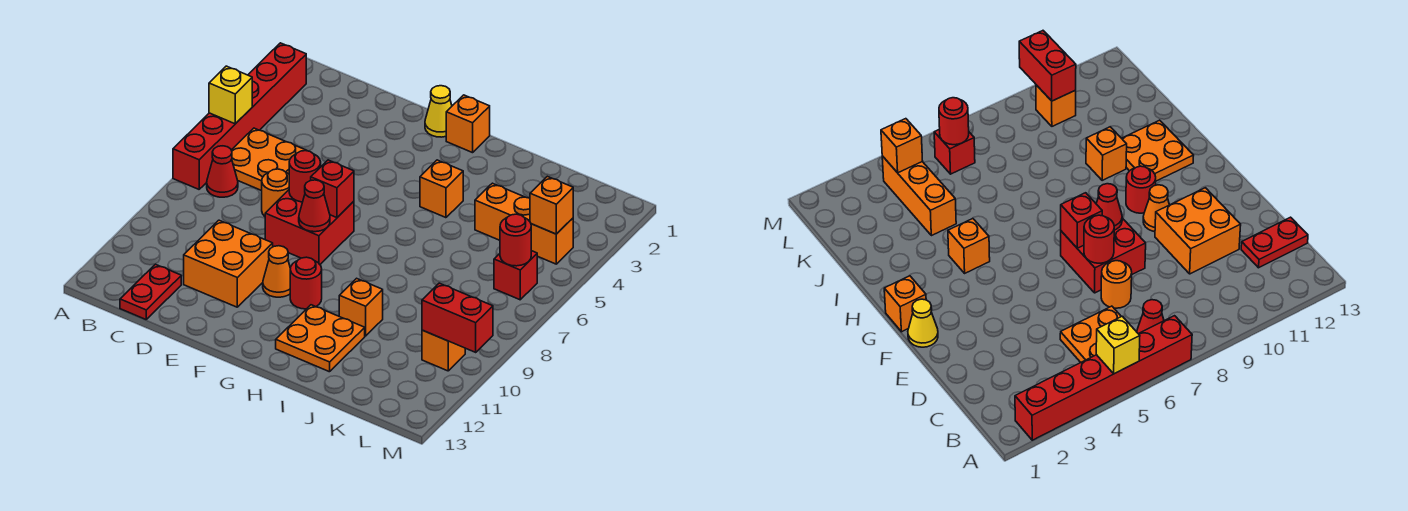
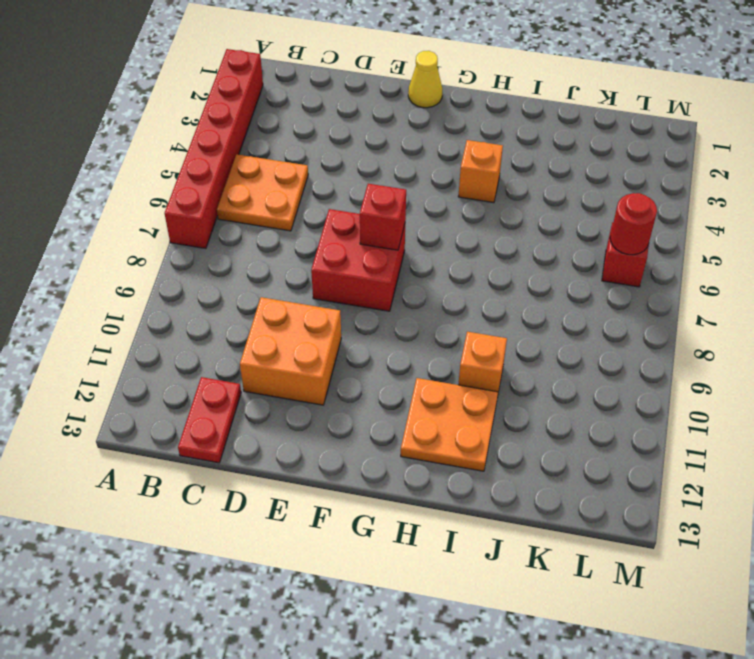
none -> red 1x1 cone [207,146,238,197]
none -> orange 1x1 round brick [262,169,289,216]
none -> orange 1x1 cone [263,246,290,297]

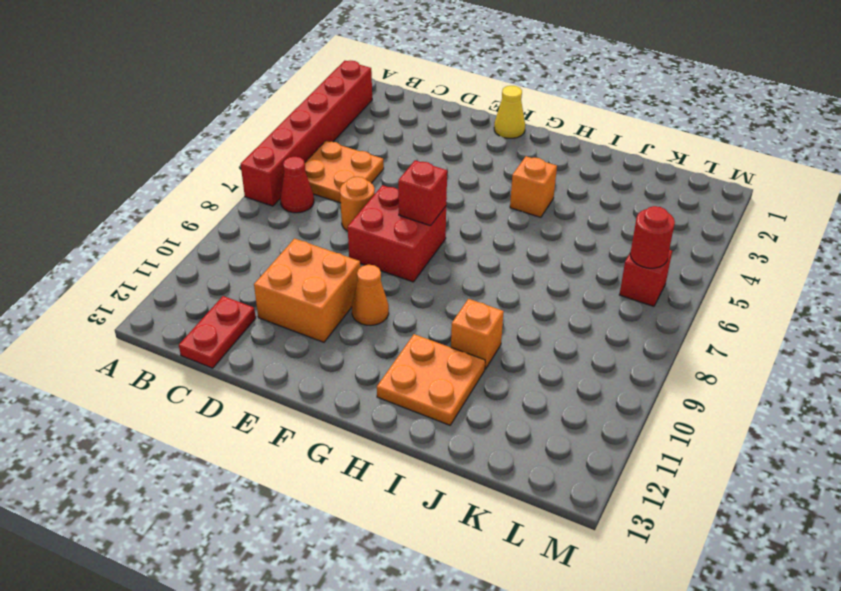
none -> orange 1x1 brick [446,95,490,153]
none -> red 1x1 round brick [290,257,322,309]
none -> orange 1x3 brick [475,183,573,264]

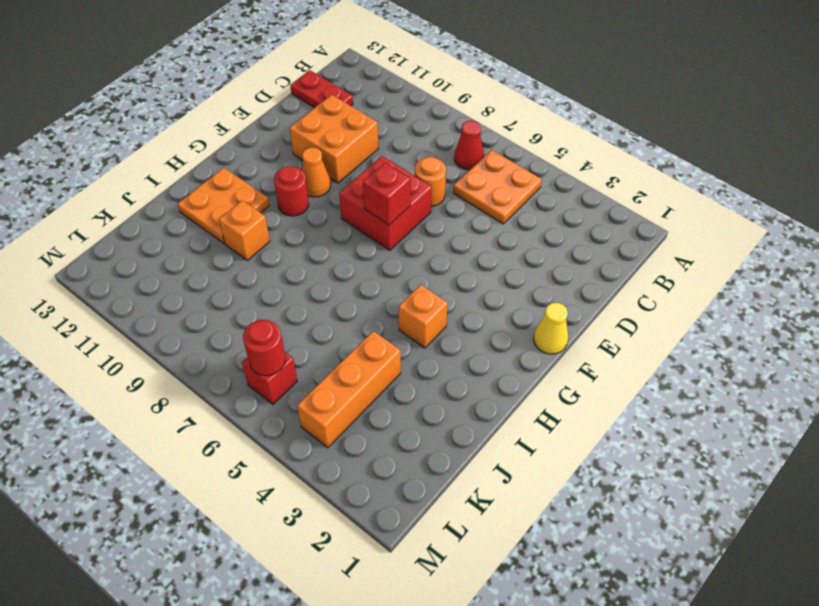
none -> red 1x6 brick [173,43,306,189]
none -> orange 1x1 brick [446,95,490,153]
none -> orange 1x1 brick [422,330,465,371]

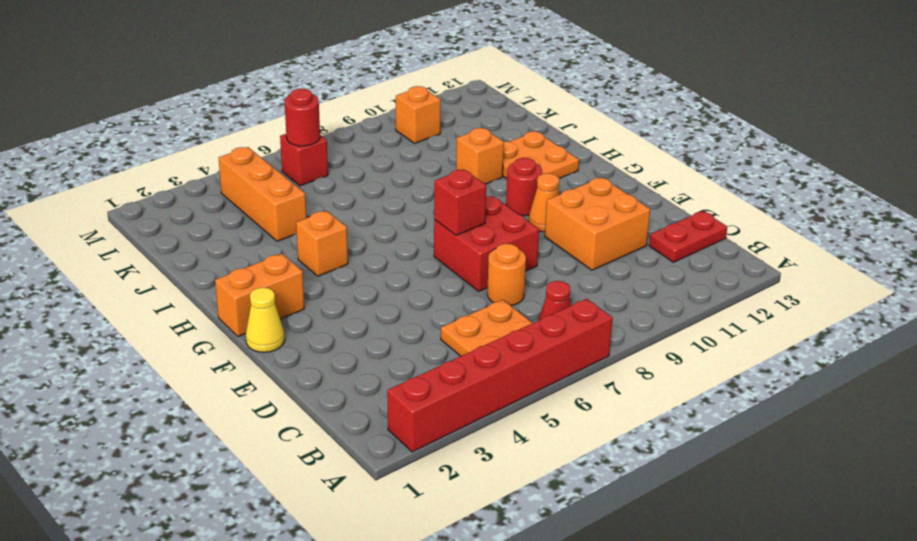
orange 1x2 brick [215,254,304,337] -> orange 1x1 brick [446,95,490,153]
none -> yellow 1x1 brick [209,66,252,124]
none -> red 1x1 round brick [289,151,321,202]
none -> red 1x1 cone [299,180,330,232]

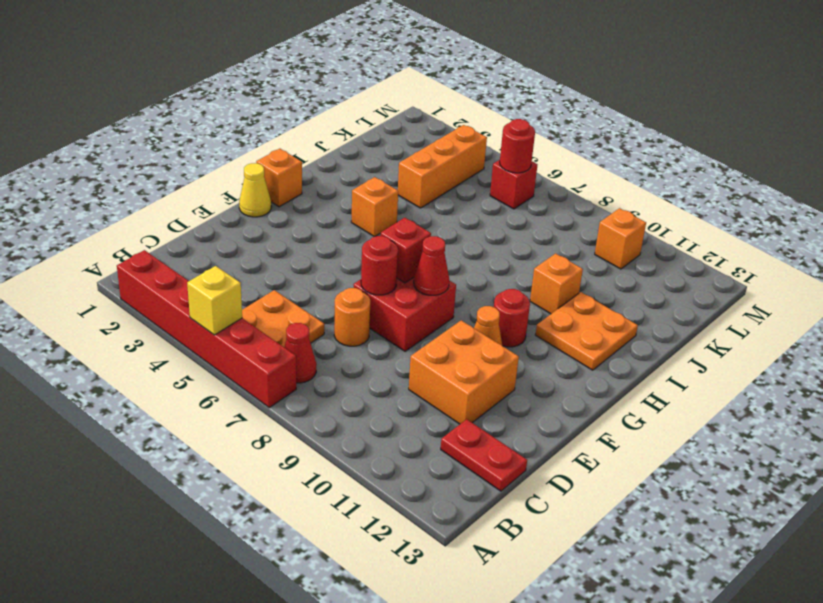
none -> orange 1x1 brick [530,176,573,234]
none -> red 1x2 brick [422,283,493,352]

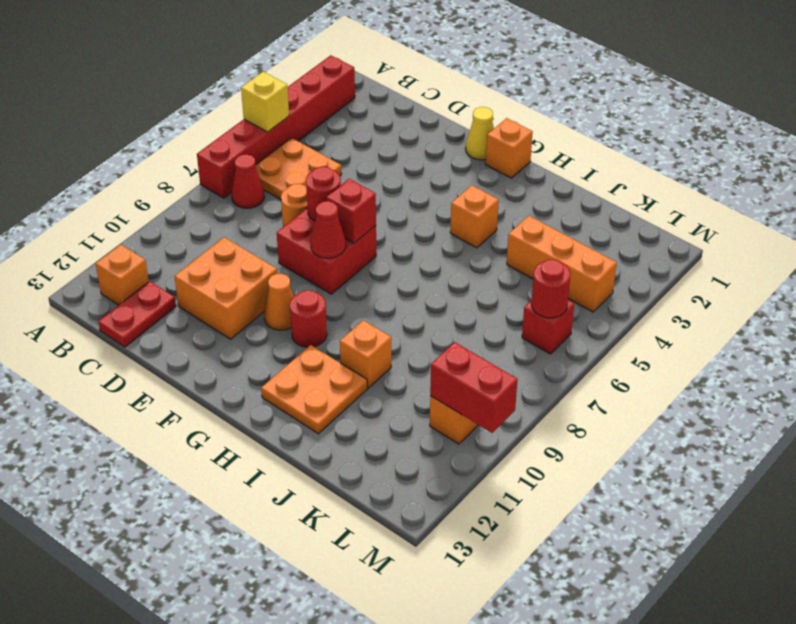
orange 1x1 brick [96,244,149,305] -> orange 1x1 brick moved to [530,176,573,234]

